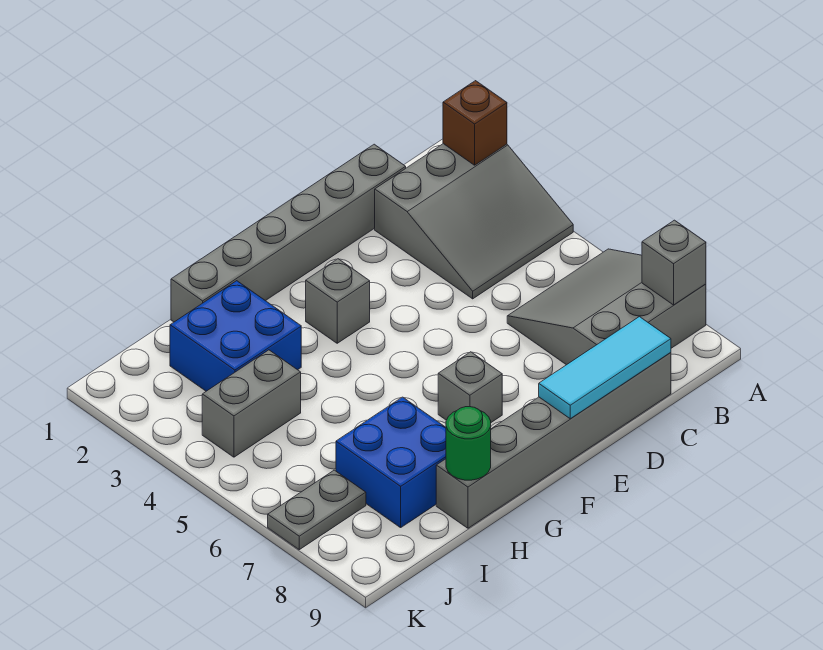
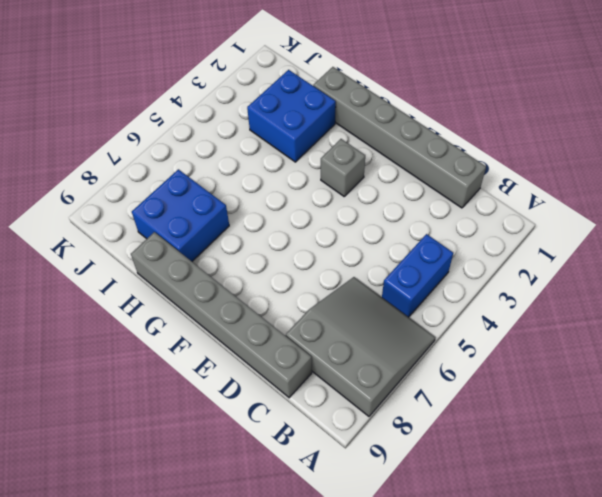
blue 1x2 brick [382,234,453,317] -> grey 3x3 slope [375,144,573,299]
none -> grey 1x1 brick [438,352,502,422]
none -> grey 1x2 brick [202,350,301,457]
none -> grey 1x2 plate [268,470,366,550]

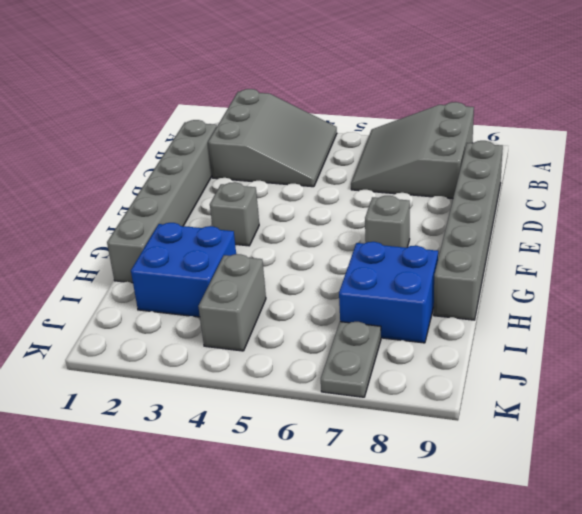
none -> brown 1x1 brick [443,81,507,165]
none -> grey 1x1 brick [642,220,706,305]
none -> cyan 1x3 tile [539,317,671,419]

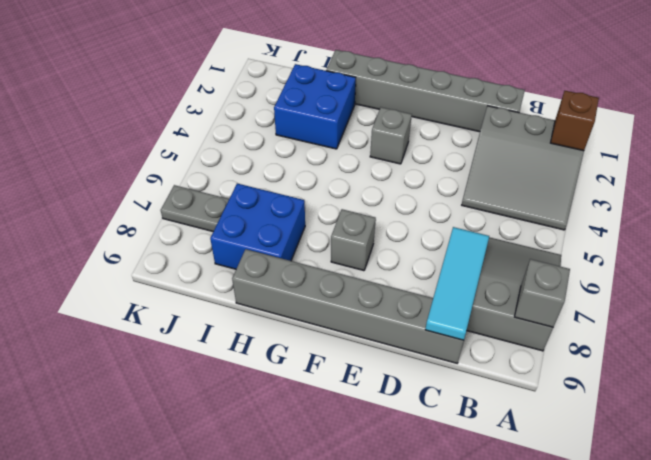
cyan 1x3 tile [425,227,489,340] -> cyan 1x3 tile turned to [539,317,671,419]
none -> grey 1x2 brick [202,350,301,457]
none -> green 1x1 round brick [446,407,491,480]

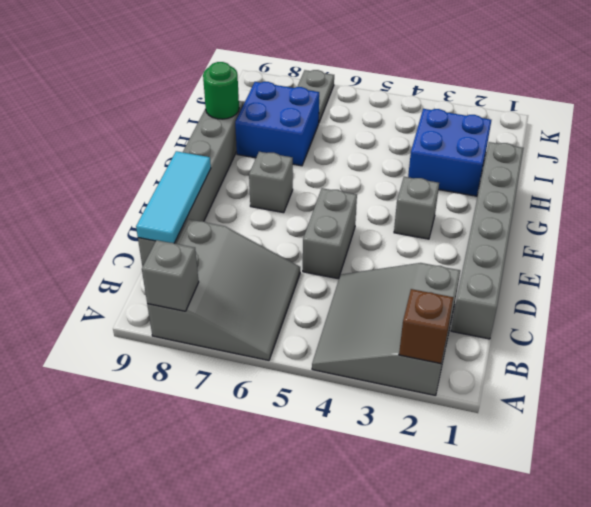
grey 1x2 brick [303,188,357,279] -> grey 1x2 brick moved to [202,350,301,457]

